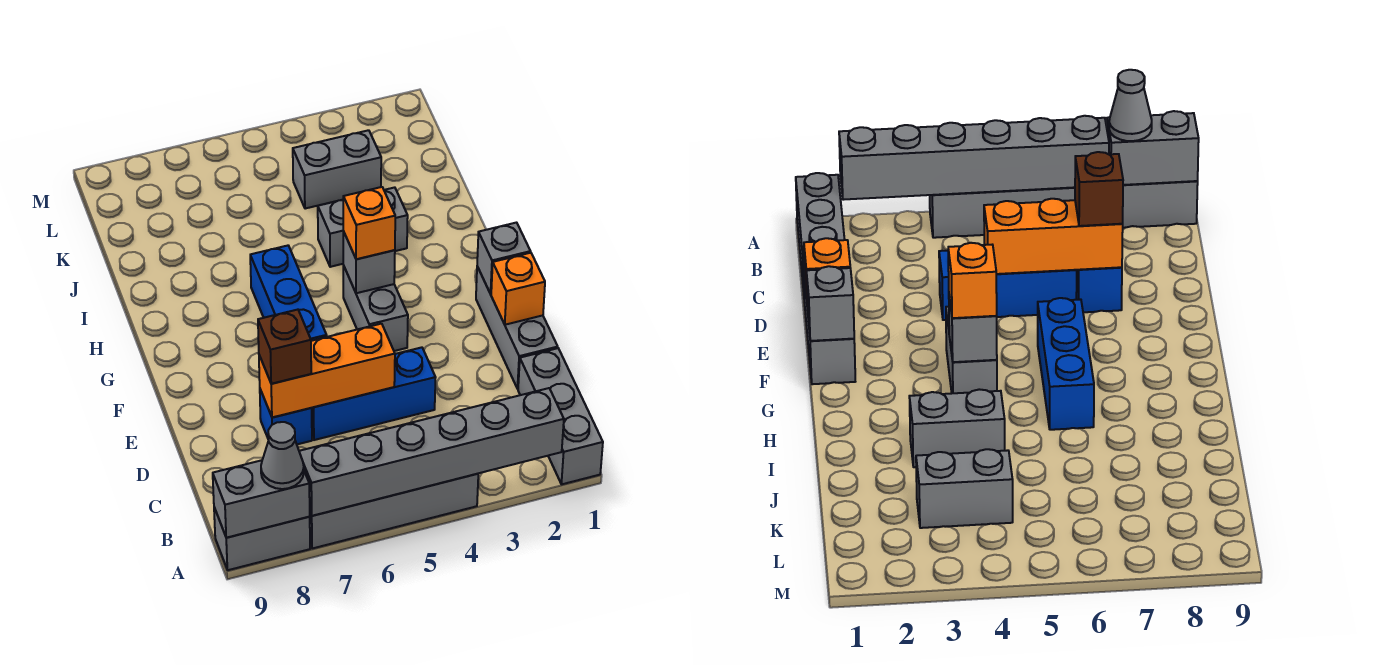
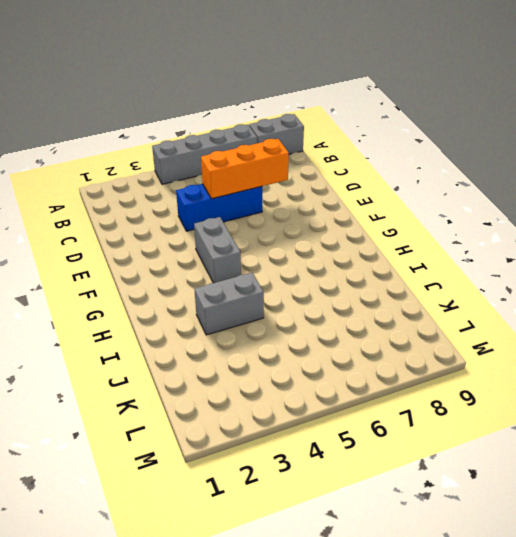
none -> grey 1x3 brick [518,348,603,484]
none -> grey 1x3 brick [476,267,558,389]
none -> blue 1x1 brick [260,390,312,444]

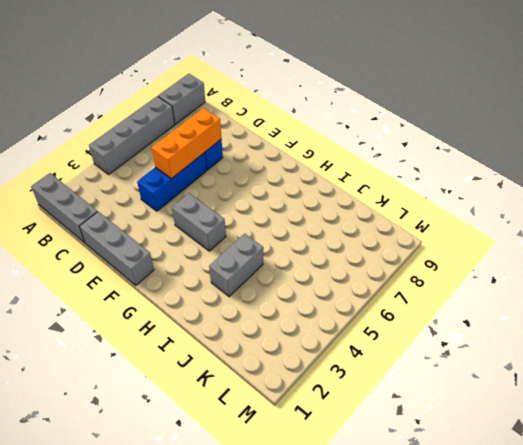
none -> blue 1x3 brick [250,246,327,341]
none -> grey 1x2 brick [293,130,381,209]
none -> grey 1x6 brick [299,388,564,516]

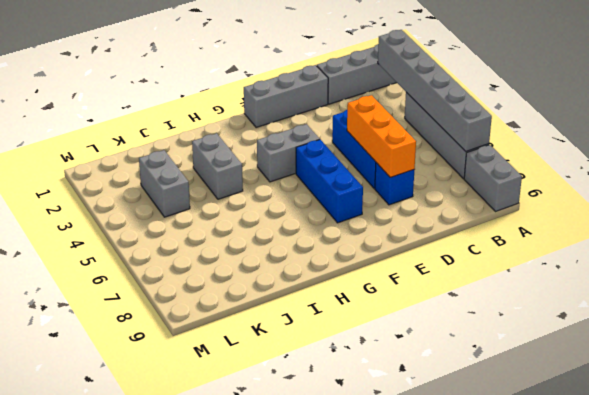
blue 1x3 brick [296,140,363,223] -> blue 1x3 brick turned to [250,246,327,341]
none -> grey 1x2 brick [213,460,310,538]
none -> orange 1x1 brick [491,253,545,325]
none -> grey 1x1 brick [477,223,530,294]

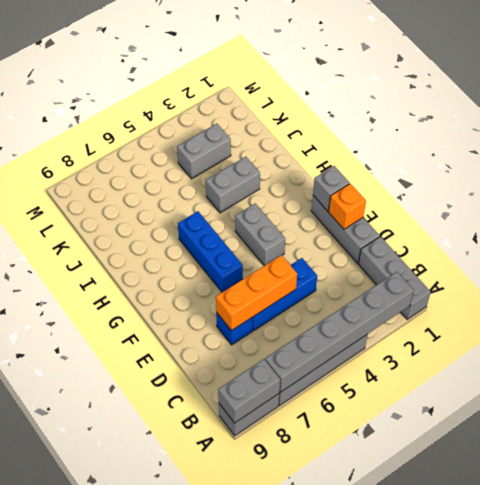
none -> grey 1x1 brick [343,231,395,293]
none -> grey 1x1 cone [261,422,304,489]
none -> brown 1x1 brick [258,310,311,384]

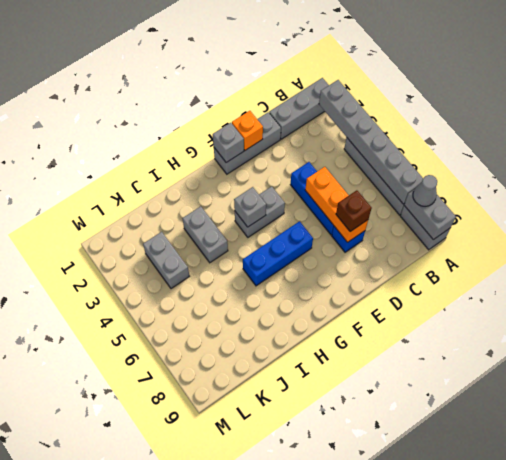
none -> orange 1x1 brick [343,187,395,259]

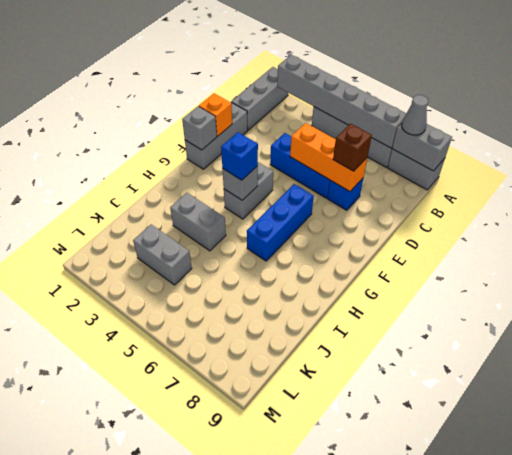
blue 1x1 brick [221,132,258,180] -> orange 1x1 brick [343,187,395,259]

